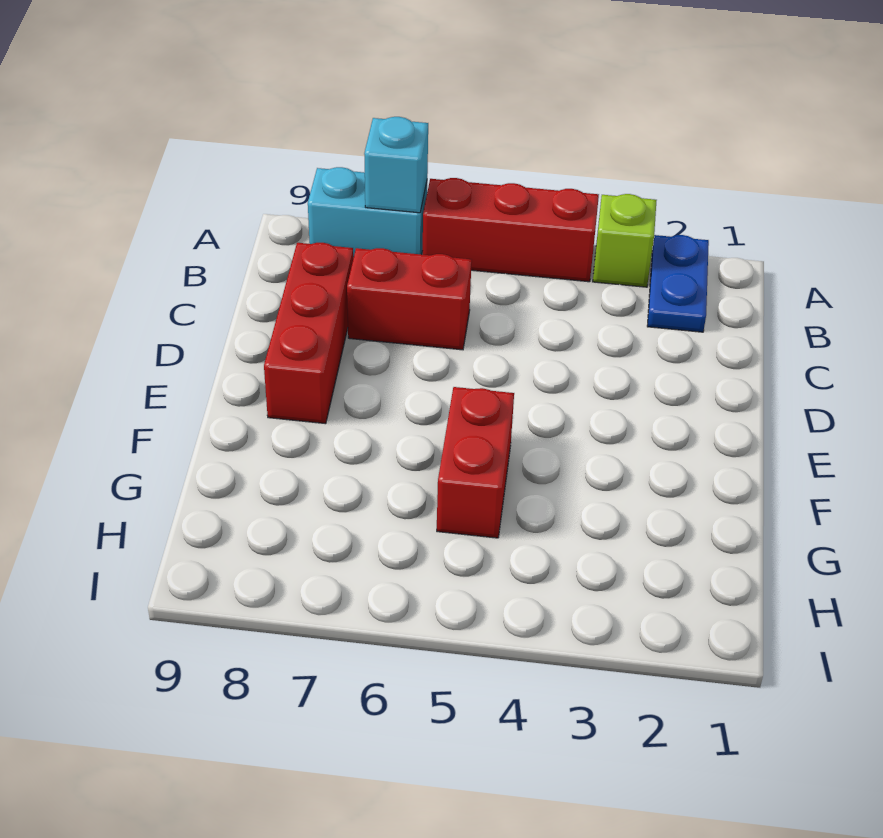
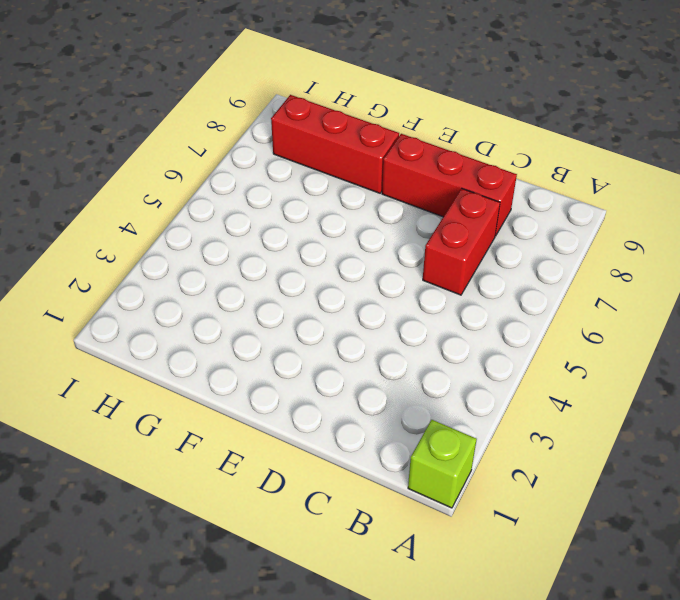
lime 1x1 brick [408,420,477,508] -> lime 1x1 brick moved to [593,194,657,287]
red 1x3 brick [271,95,399,193] -> red 1x3 brick turned to [423,178,599,282]
none -> blue 1x2 plate [647,235,709,332]
none -> cyan 1x2 brick [308,167,427,258]

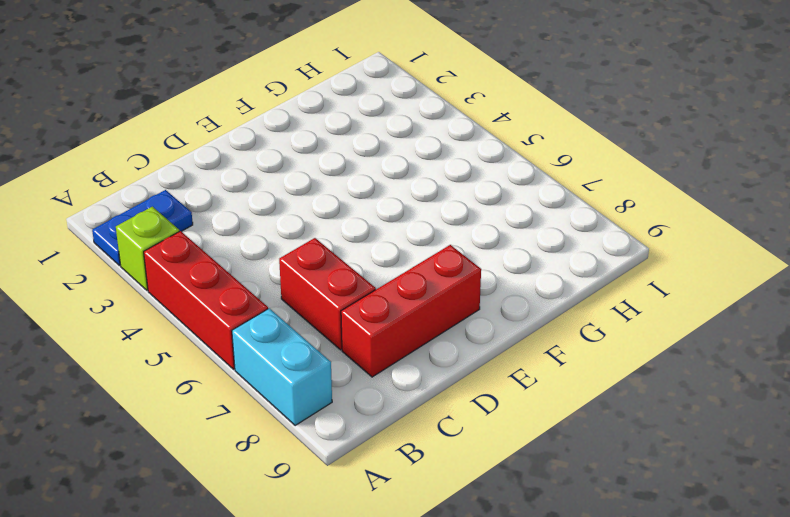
none -> red 1x2 brick [437,387,514,538]
none -> cyan 1x1 brick [364,117,428,213]

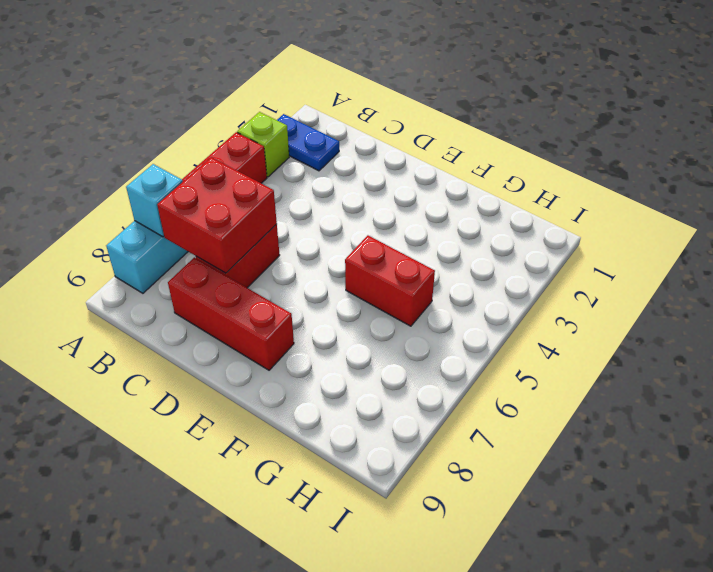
red 2x2 brick [157,157,277,273] -> none

